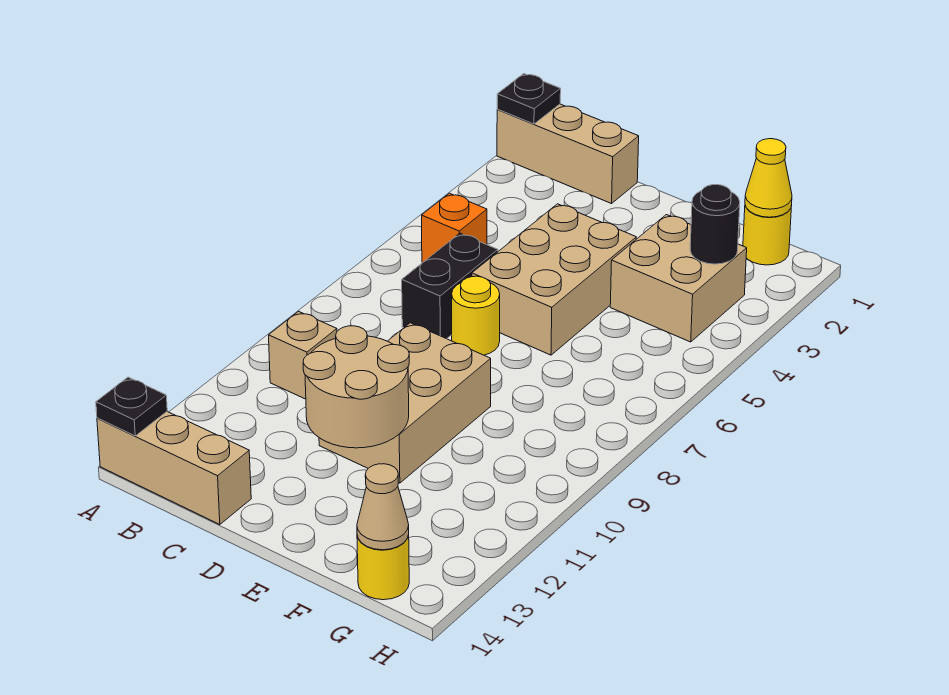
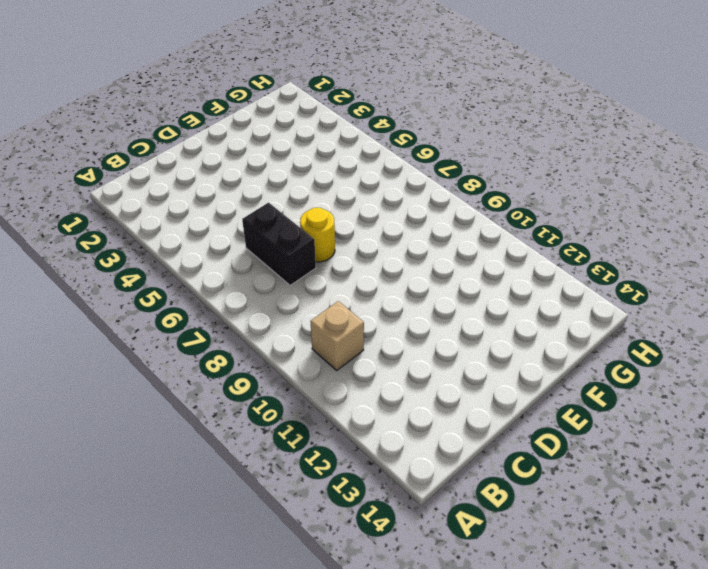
none -> tan 1x3 brick [497,104,639,204]
none -> tan 1x3 brick [97,412,251,525]
none -> orange 1x1 brick [422,193,487,263]

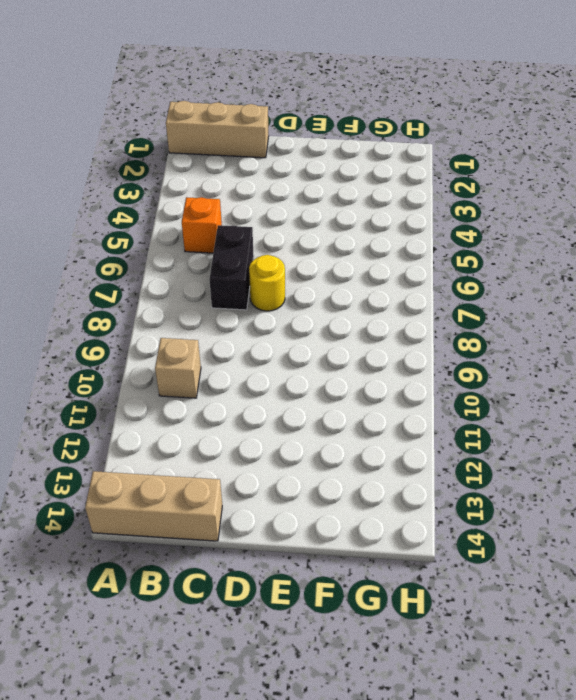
none -> tan 2x3 brick [472,204,636,355]
none -> tan 2x3 brick [319,323,491,483]
none -> tan 2x2 brick [610,215,747,342]

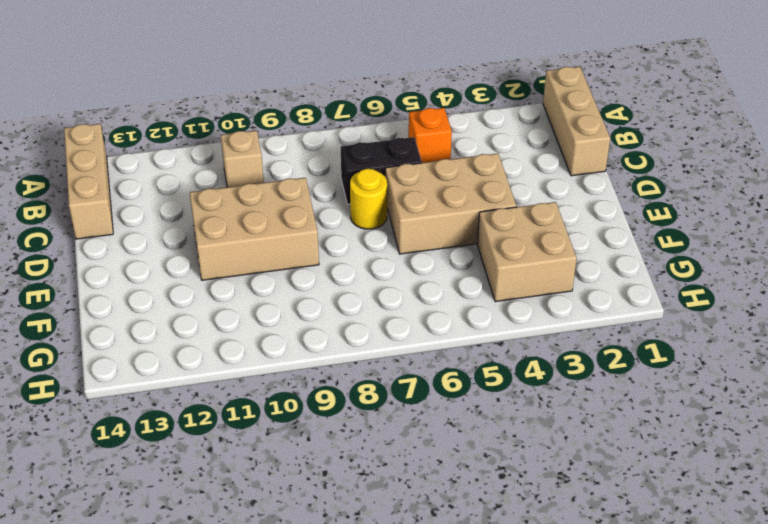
none -> yellow 1x1 round brick [743,205,792,265]
none -> yellow 1x1 round brick [357,535,409,600]
none -> black 1x1 plate [497,74,561,124]

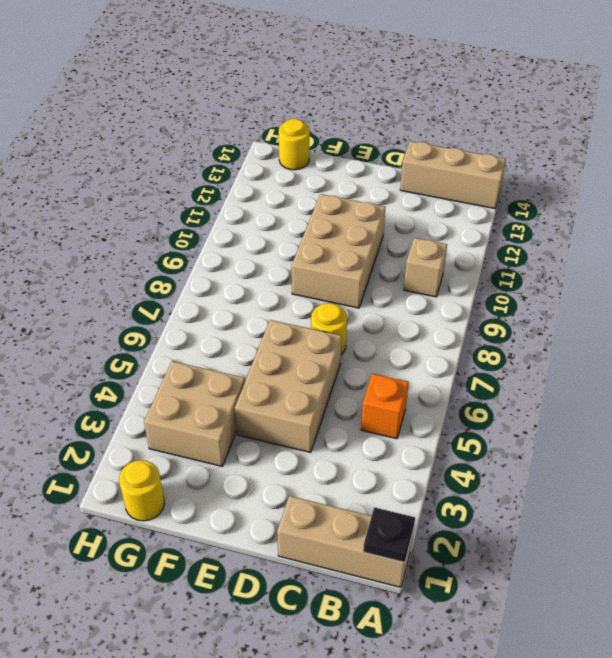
none -> black 1x2 brick [402,233,498,339]
none -> black 1x1 plate [96,377,167,436]
none -> tan 2x2 round brick [303,326,409,448]

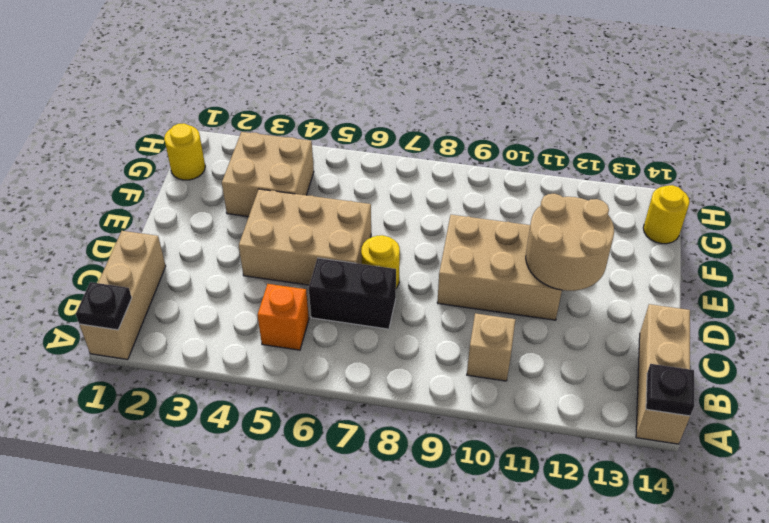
none -> yellow 1x1 cone [745,139,792,217]
none -> black 1x1 round brick [690,185,740,264]
none -> tan 1x1 cone [357,464,409,550]

